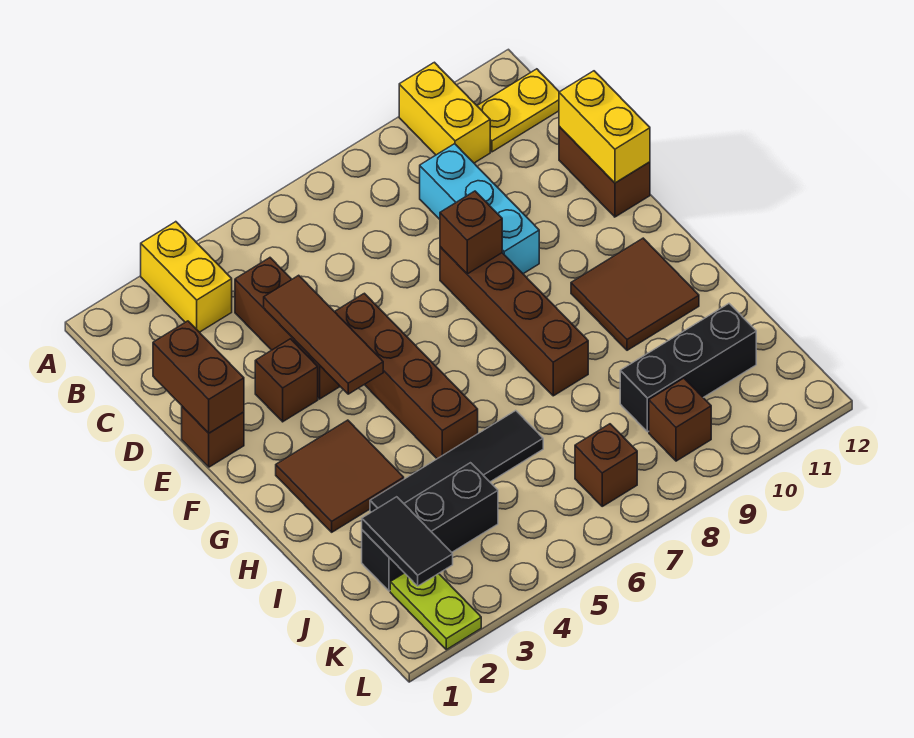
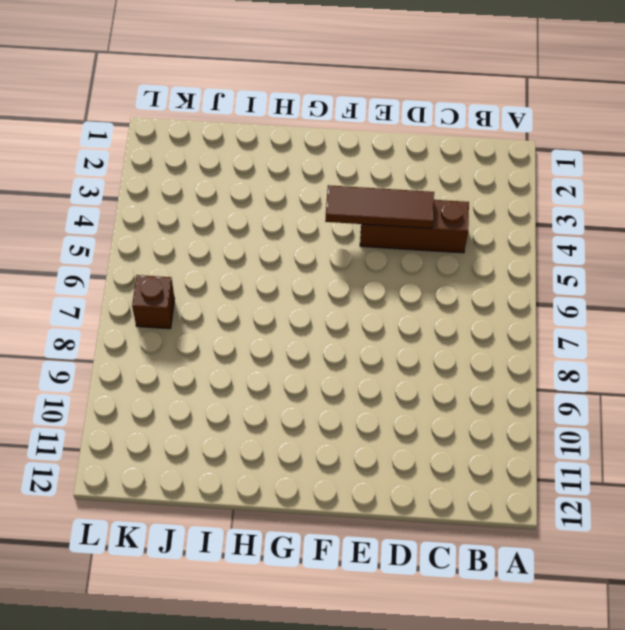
none -> yellow 1x2 brick [141,222,232,332]
none -> yellow 1x2 brick [399,62,490,163]
none -> yellow 1x2 plate [477,69,559,152]

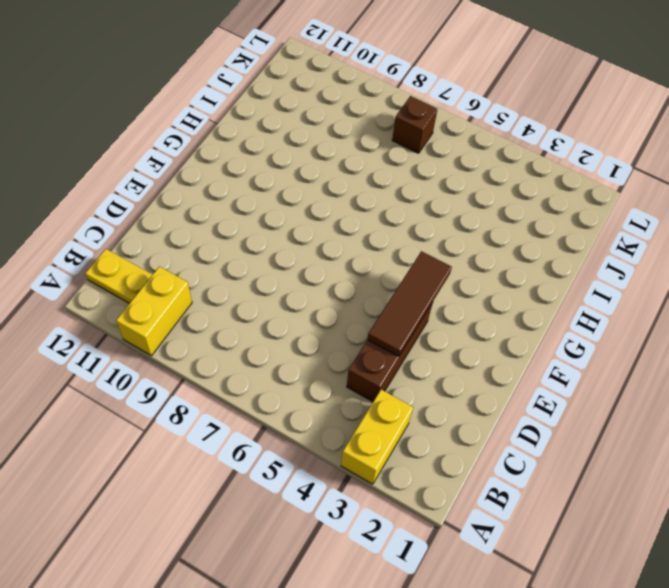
none -> cyan 1x3 brick [420,144,539,274]
none -> brown 1x2 brick [559,127,650,217]
none -> brown 1x1 brick [182,406,244,467]

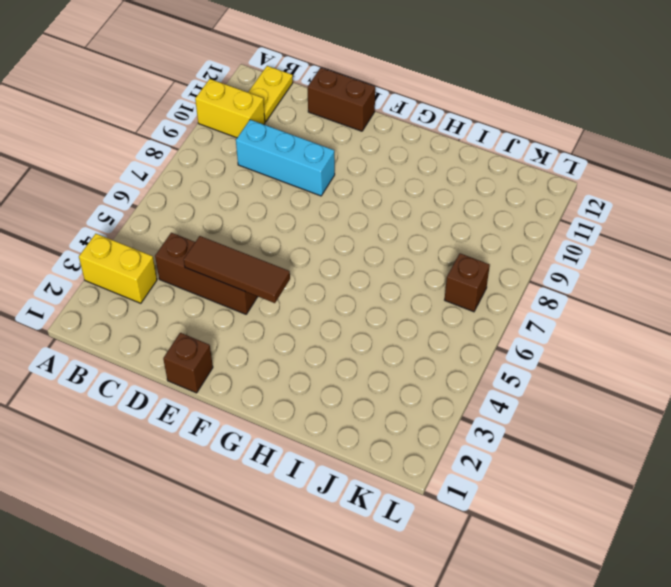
none -> brown 1x1 brick [255,339,318,422]
none -> brown 1x4 brick [335,293,478,459]
none -> brown 1x4 brick [440,247,588,396]

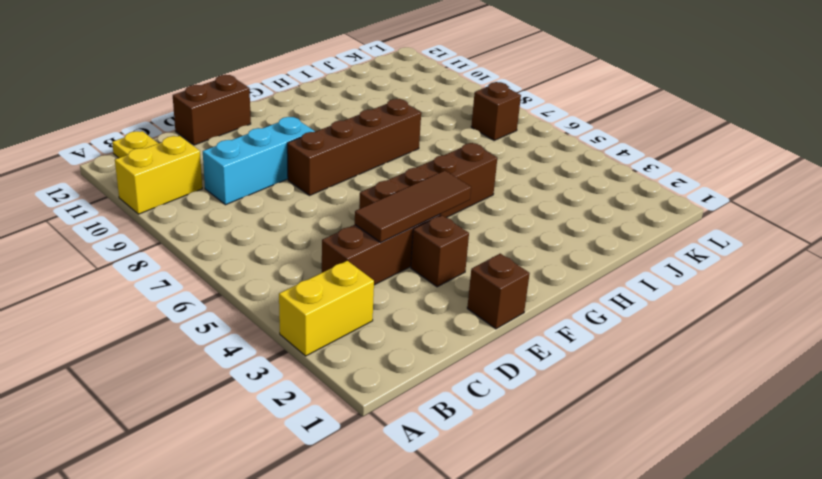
none -> brown 2x2 tile [276,420,404,532]
none -> brown 2x2 tile [571,238,699,350]
none -> black 1x4 tile [370,411,543,512]

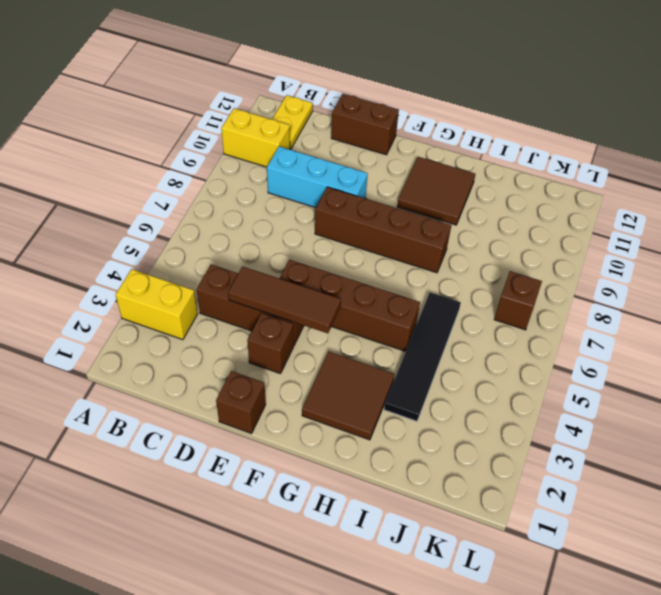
none -> black 1x3 brick [362,463,498,591]
none -> black 1x3 brick [620,304,756,432]
none -> lime 1x2 plate [390,573,481,650]

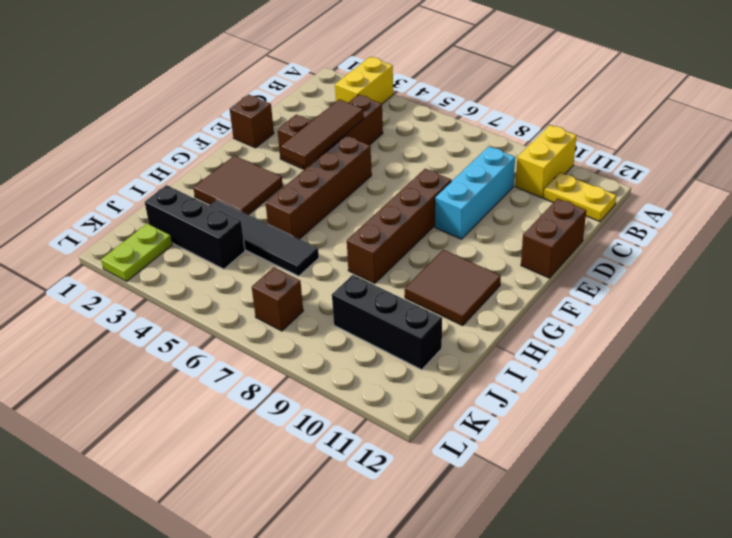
none -> brown 1x1 brick [649,378,711,461]
none -> brown 1x2 brick [153,321,244,433]
none -> yellow 1x2 brick [559,71,650,183]

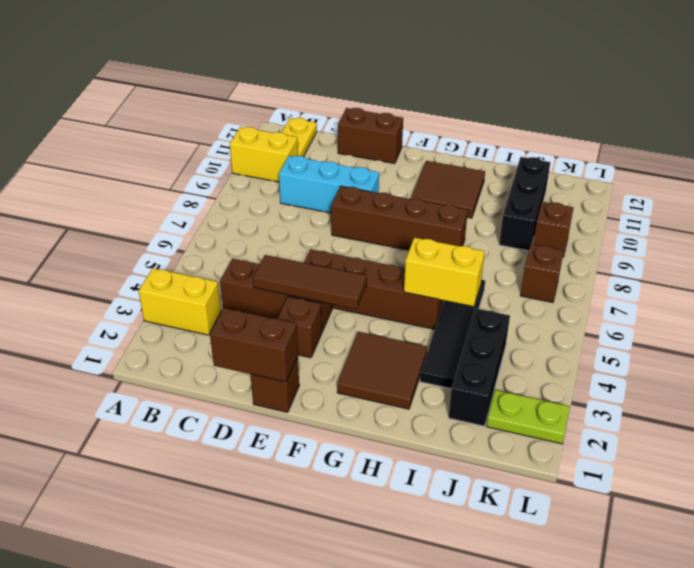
yellow 1x2 brick [404,238,485,306] -> yellow 1x2 brick moved to [559,71,650,183]
none -> brown 1x1 brick [440,191,502,274]
none -> black 1x2 tile [362,497,453,586]

